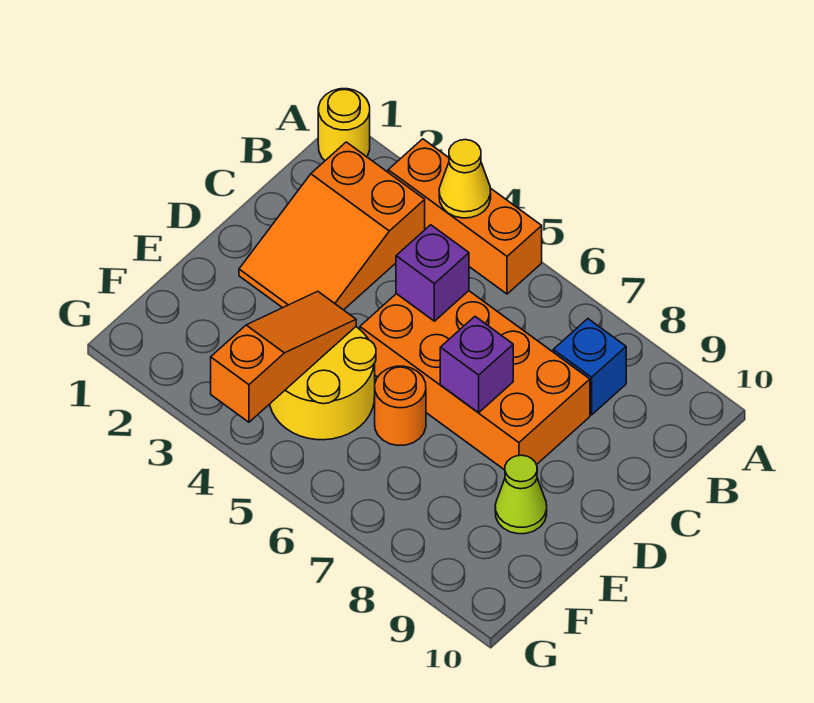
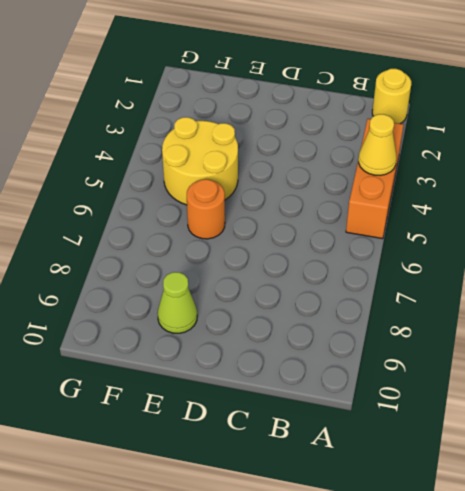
none -> orange 2x3 slope [239,142,425,310]
none -> blue 1x1 brick [553,319,626,415]
none -> orange 2x4 brick [360,291,590,470]

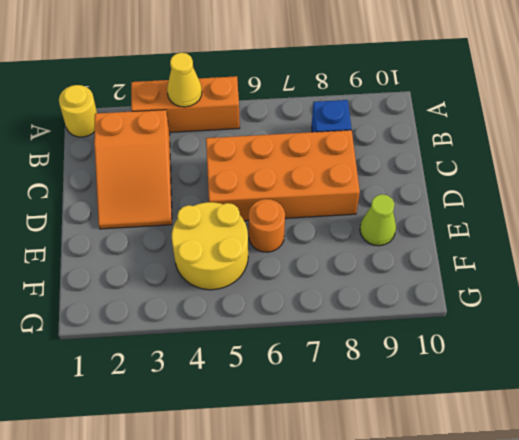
none -> purple 1x1 brick [396,225,469,321]
none -> purple 1x1 brick [440,317,513,413]
none -> orange 1x3 slope [211,291,356,422]

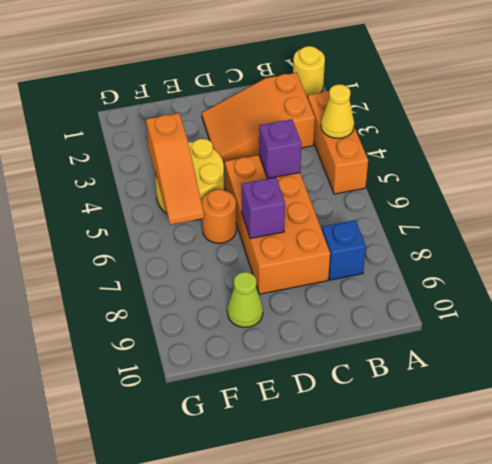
orange 1x3 slope [146,113,204,225] -> orange 1x3 slope turned to [211,291,356,422]

